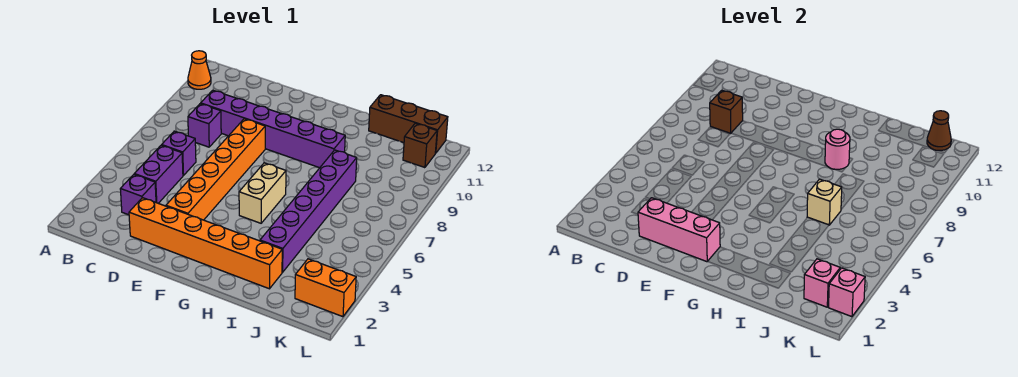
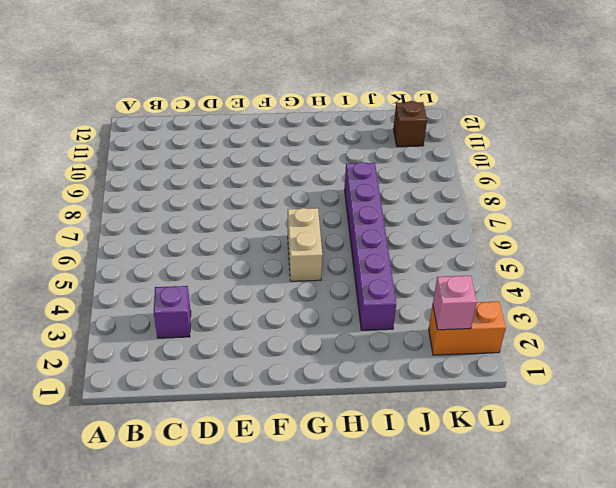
none -> orange 1x1 cone [188,51,211,89]
none -> purple 1x2 brick [134,145,183,203]
none -> purple 1x1 brick [162,131,196,176]

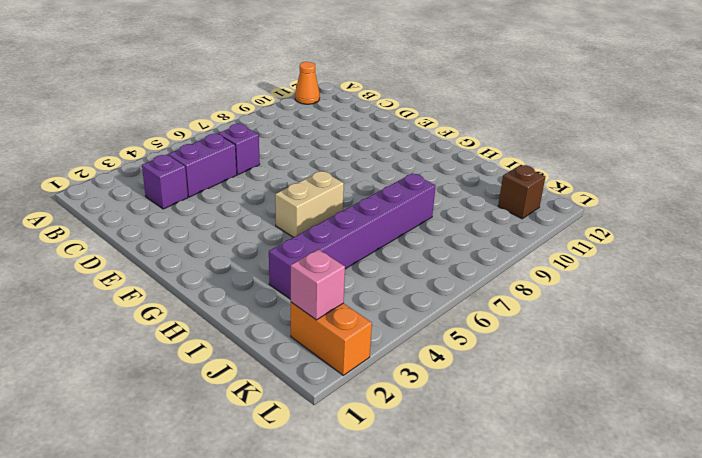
none -> purple 1x1 brick [188,104,221,147]
none -> purple 1x6 brick [201,90,345,168]
none -> orange 1x6 brick [129,198,282,289]

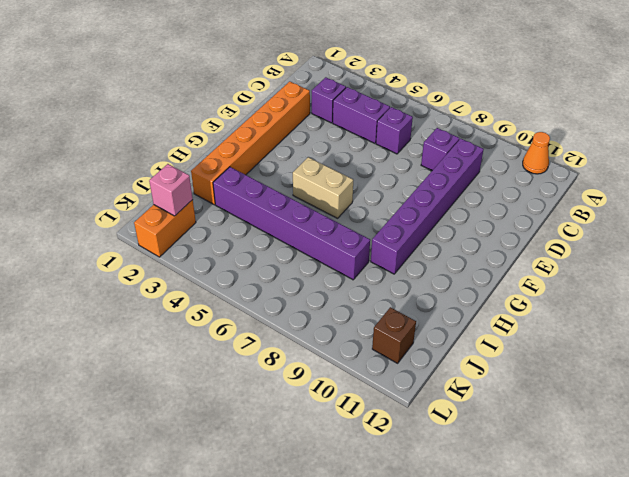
none -> orange 1x6 brick [166,119,265,220]
none -> brown 1x3 brick [369,95,448,153]
none -> brown 1x1 brick [710,90,743,133]

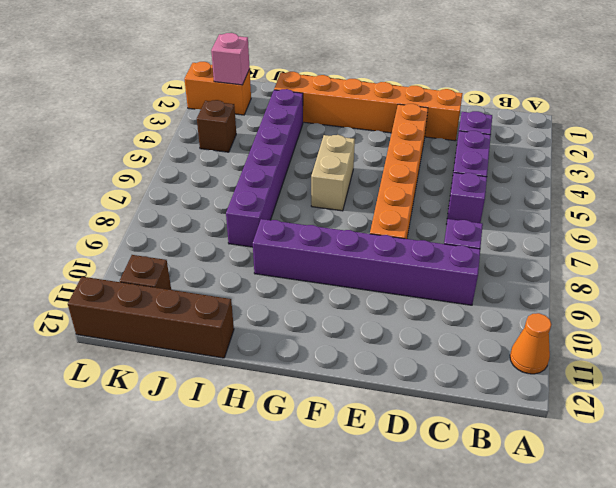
brown 1x4 brick [68,277,234,358] -> brown 1x3 brick [369,95,448,153]
brown 1x1 brick [197,100,236,152] -> brown 1x1 brick moved to [710,90,743,133]
none -> pink 1x3 brick [638,198,720,262]
none -> pink 1x1 round brick [825,129,850,169]
none -> tan 1x1 brick [807,179,842,225]

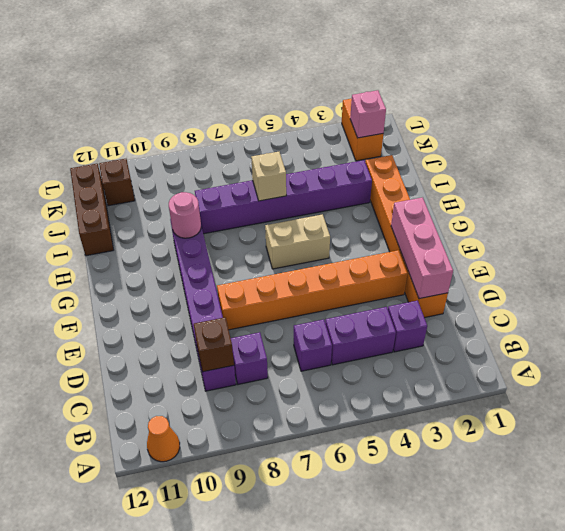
none -> brown 1x1 cone [927,111,951,151]
none -> pink 1x1 brick [829,268,865,317]

